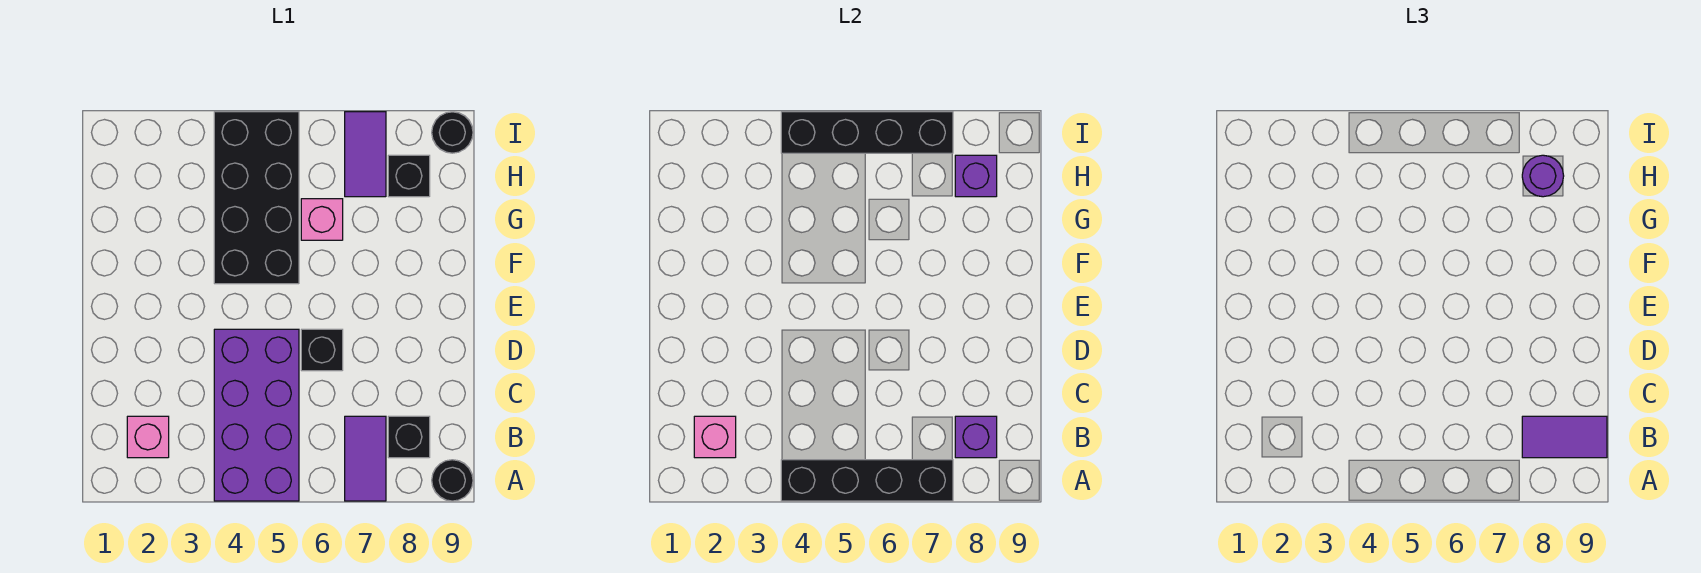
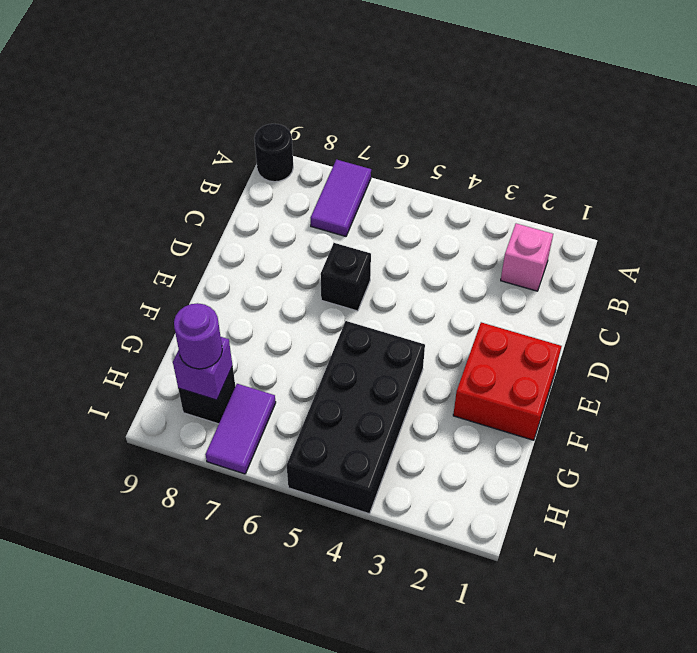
red 2x2 brick [453,322,562,440] -> none
none -> purple 2x4 brick [214,329,299,501]
none -> black 1x1 brick [388,416,430,458]
none -> pink 1x1 brick [301,199,343,240]

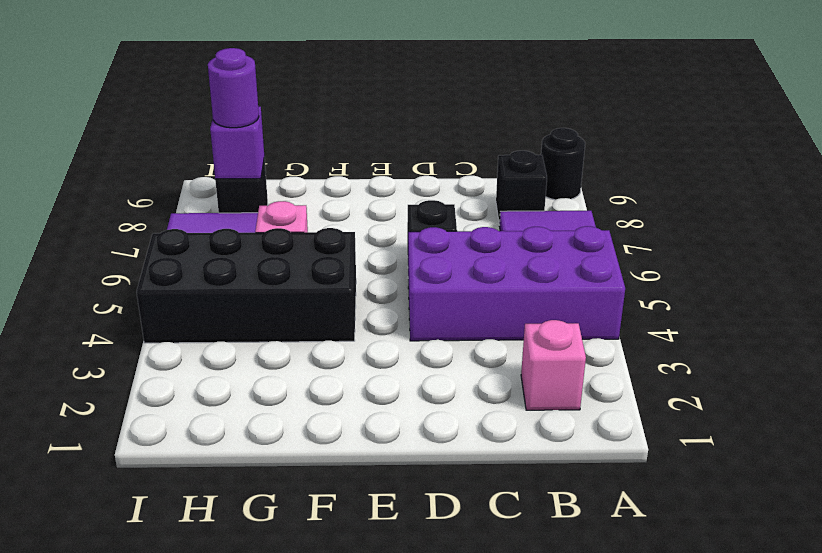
none -> black 1x1 round brick [432,112,473,153]
none -> black 1x4 brick [781,460,953,501]
none -> pink 1x1 brick [694,416,736,458]

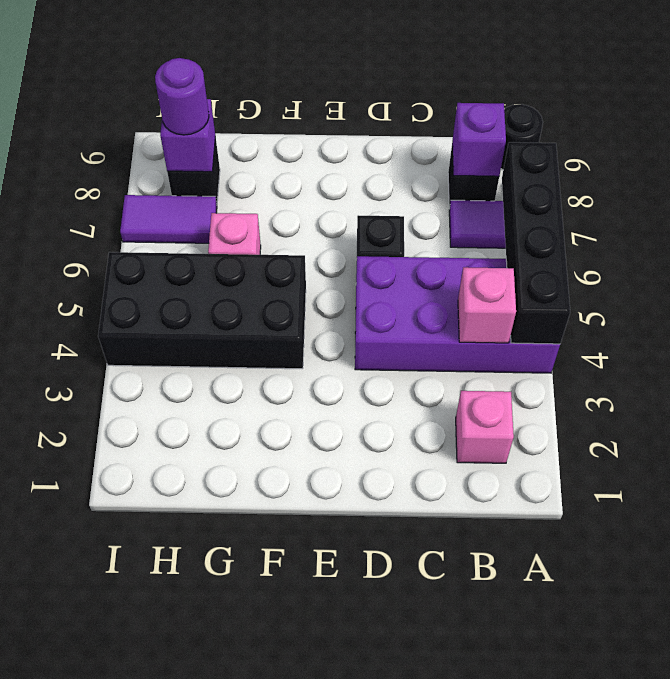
pink 1x1 brick [458,267,516,343] -> pink 1x1 brick moved to [694,416,736,458]
none -> black 1x1 round brick [432,112,473,153]
none -> black 1x4 brick [781,112,953,153]
none -> purple 1x2 tile [1522,416,1607,458]

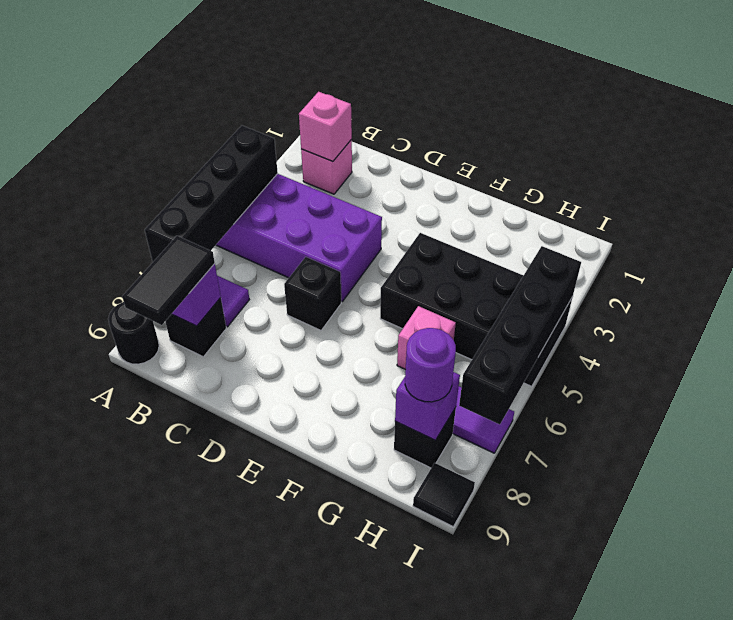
black 1x2 tile [122,236,215,325] -> purple 1x2 tile [1522,416,1607,458]
black 1x1 tile [413,463,475,526] -> black 1x1 round brick [432,112,473,153]

